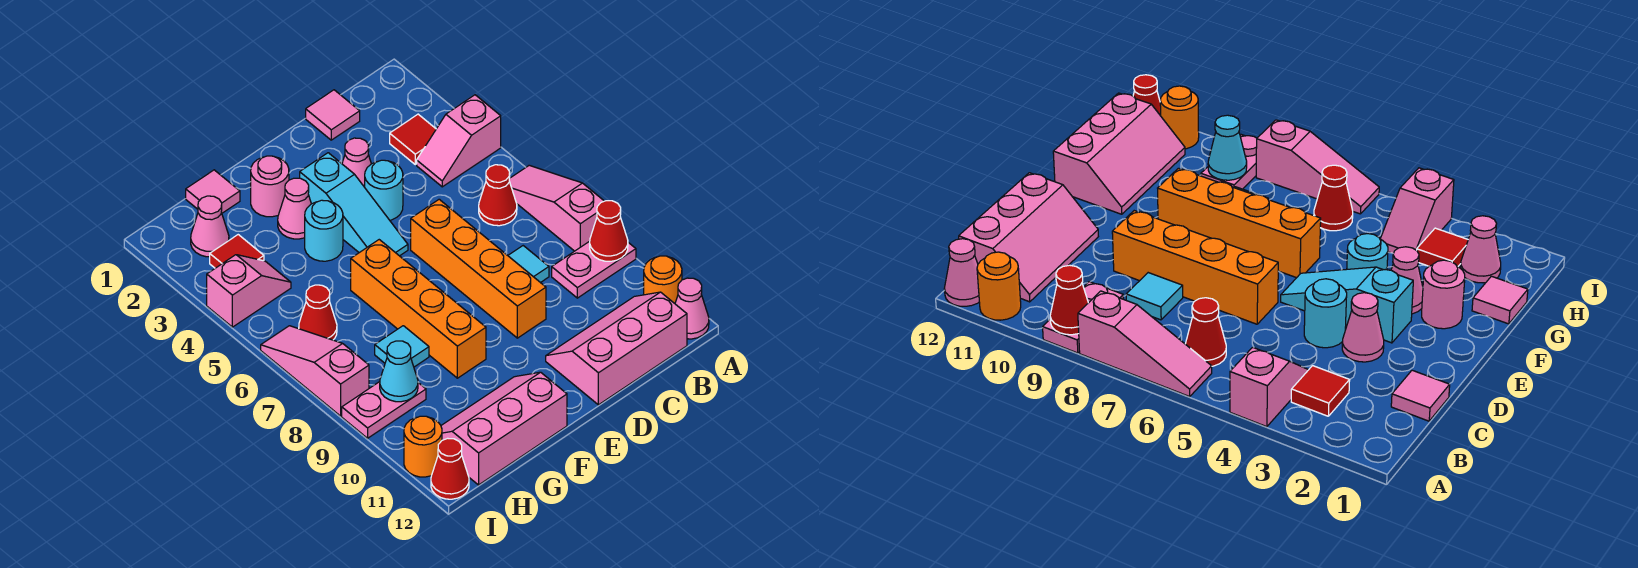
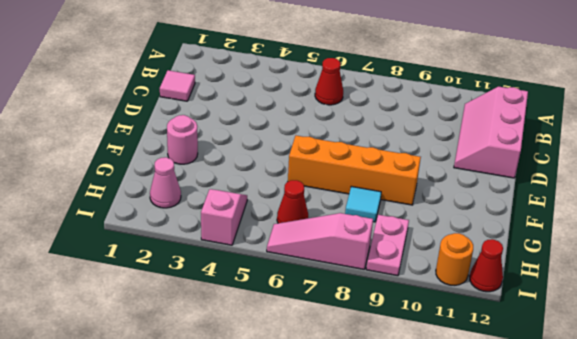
none -> pink 1x2 slope [417,95,501,187]
none -> pink 1x3 slope [509,165,604,251]
none -> pink 1x2 plate [552,241,636,298]
none -> orange 1x1 round brick [644,256,682,303]

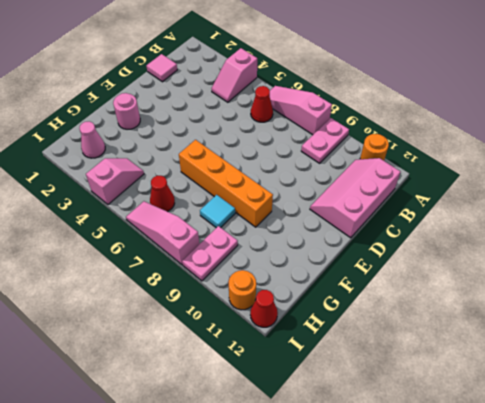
none -> pink 1x1 cone [675,278,709,339]
none -> red 1x1 tile [390,114,436,164]
none -> cyan 1x1 tile [508,246,549,283]
none -> pink 1x1 cone [342,138,371,187]

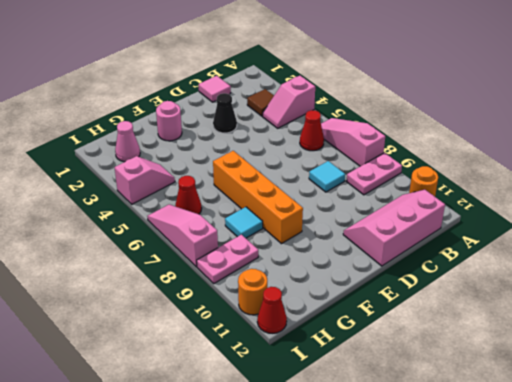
brown 1x1 tile [247,89,274,116] -> red 1x1 tile [390,114,436,164]
black 1x1 cone [213,93,237,133] -> pink 1x1 cone [342,138,371,187]
none -> pink 1x1 cone [675,278,709,339]
none -> cyan 1x1 round brick [365,160,403,220]
none -> orange 1x4 brick [411,199,546,338]
none -> cyan 1x3 slope [300,153,408,256]

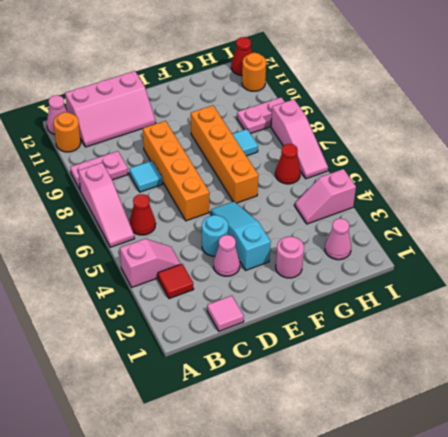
none -> pink 1x1 cone [278,178,311,239]
none -> cyan 1x1 round brick [305,200,343,261]
none -> pink 2x3 slope [441,372,567,485]
none -> pink 1x1 tile [186,170,240,213]

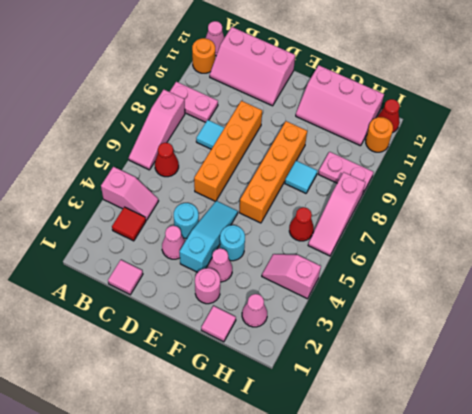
none -> red 1x1 tile [210,235,264,268]
none -> red 1x1 cone [590,201,628,261]
none -> cyan 1x1 cone [380,341,418,402]

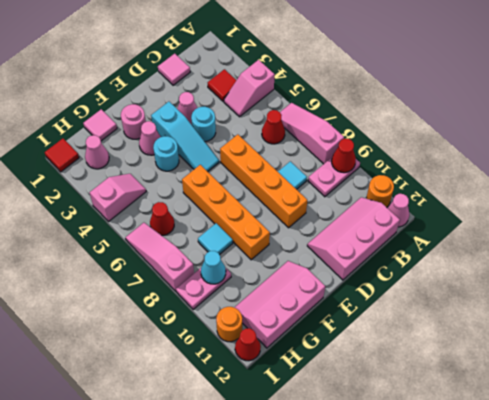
red 1x1 tile [45,139,79,172] -> red 1x1 tile moved to [210,235,264,268]

